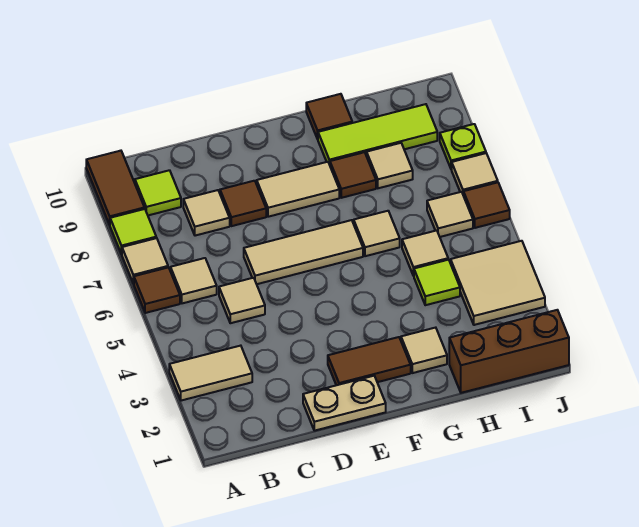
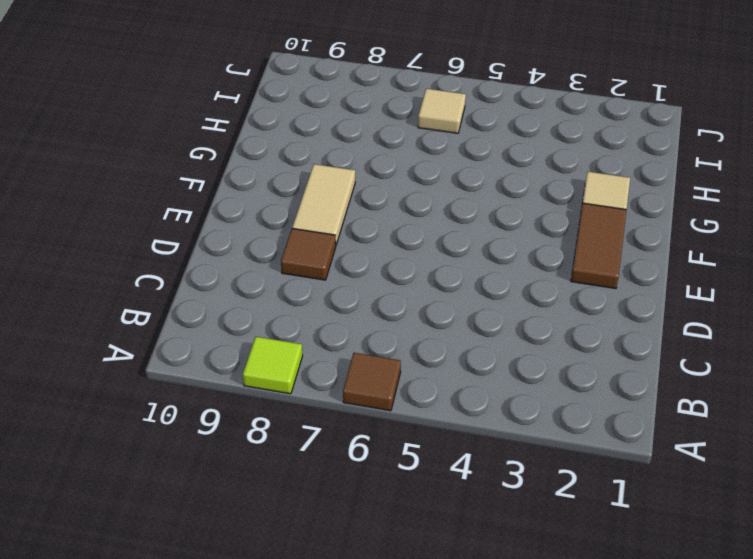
none -> tan 1x2 tile [169,346,252,401]
none -> tan 1x1 tile [122,238,168,284]
none -> brown 1x2 tile [86,151,144,225]

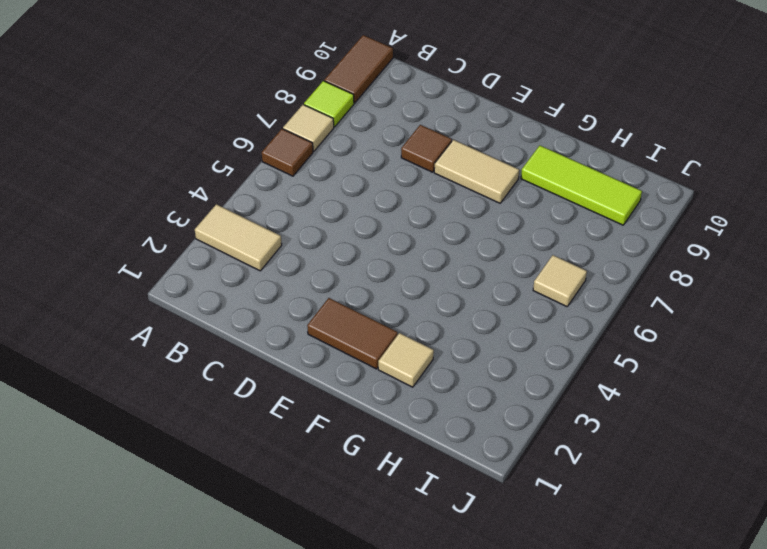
none -> tan 1x1 tile [170,258,217,303]
none -> lime 1x1 tile [135,170,181,215]
none -> tan 1x1 tile [219,278,265,323]

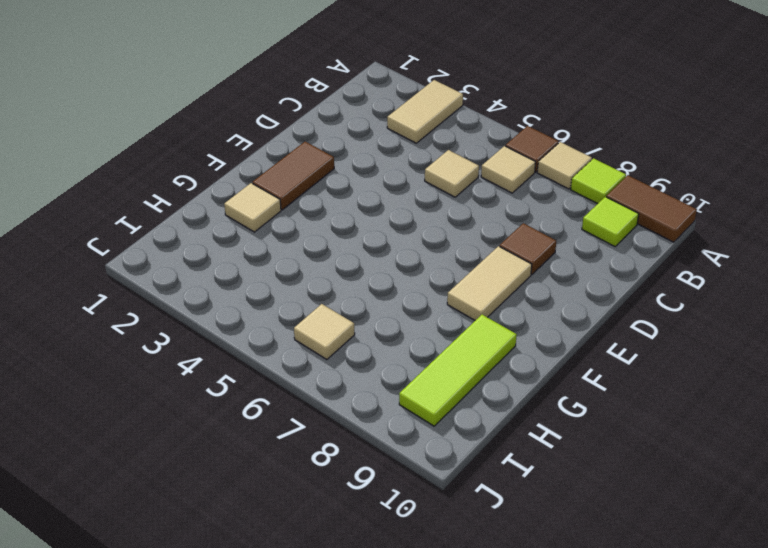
none -> tan 1x1 tile [183,190,230,236]
none -> tan 1x2 plate [303,376,386,431]
none -> tan 1x3 tile [244,220,363,284]

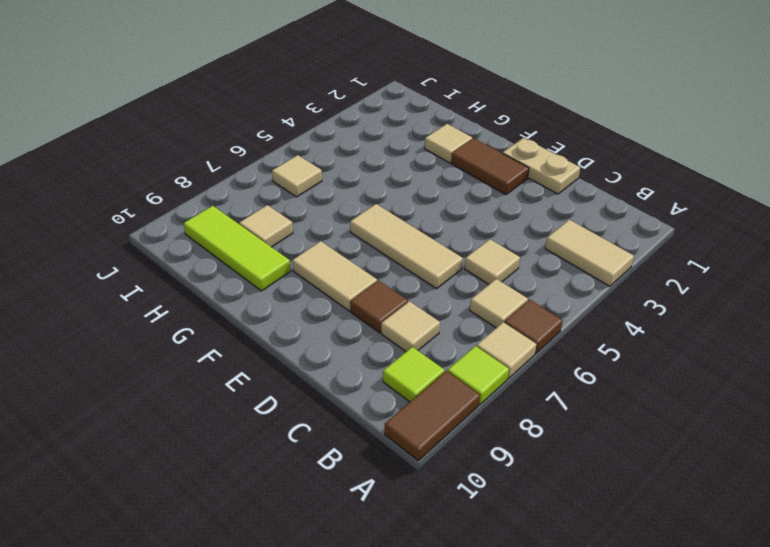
none -> tan 1x1 tile [354,211,400,256]
none -> brown 1x1 tile [330,152,376,198]
none -> brown 1x1 tile [306,94,352,139]

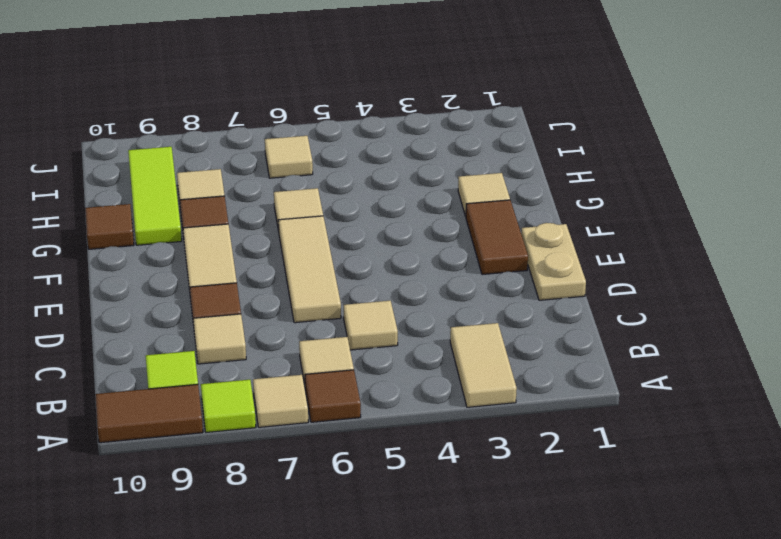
none -> brown 1x3 brick [449,310,569,393]
none -> lime 1x1 tile [414,260,460,305]
none -> tan 1x1 tile [402,230,448,276]

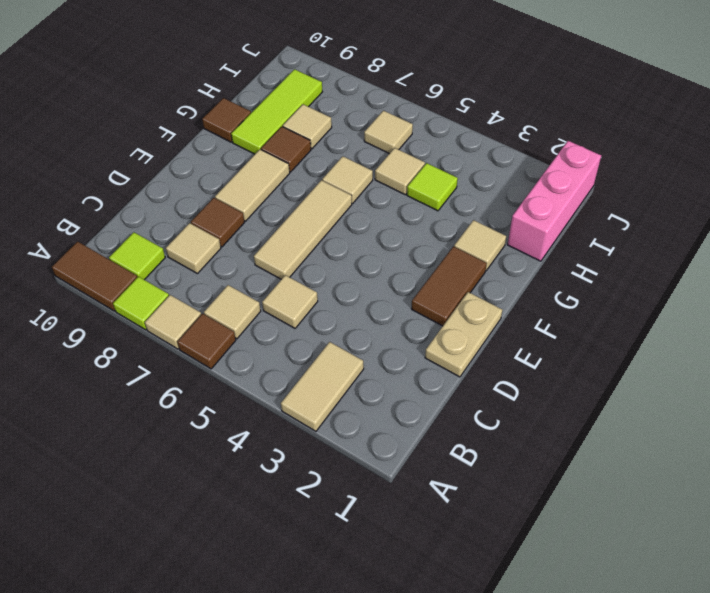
pink 1x3 brick [508,141,601,261] -> brown 1x3 brick [449,310,569,393]
none -> tan 2x2 tile [451,241,545,325]
none -> brown 1x1 tile [463,182,510,228]
none -> tan 1x1 tile [452,153,498,194]

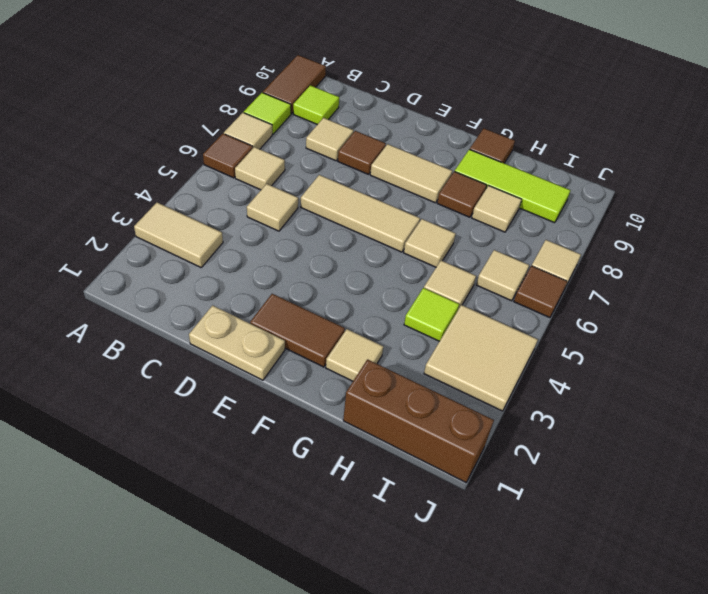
none -> lime 1x1 plate [440,124,486,170]

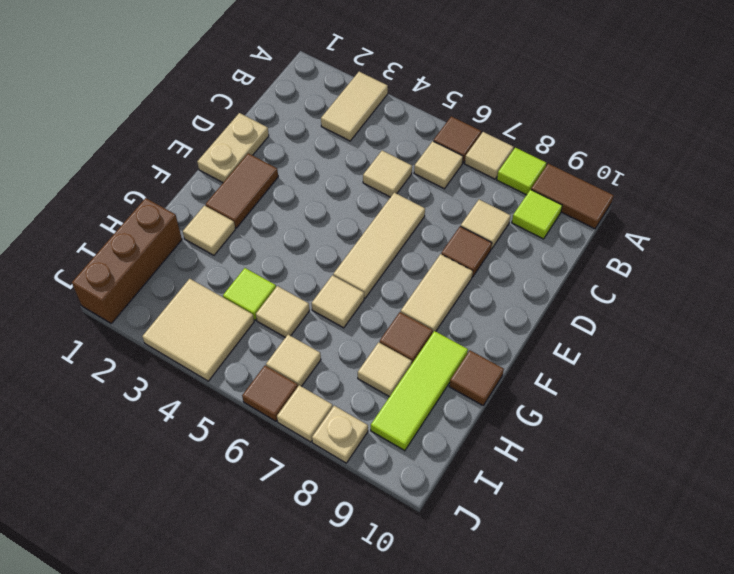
tan 1x1 plate [312,406,368,463] -> lime 1x1 plate [440,124,486,170]

